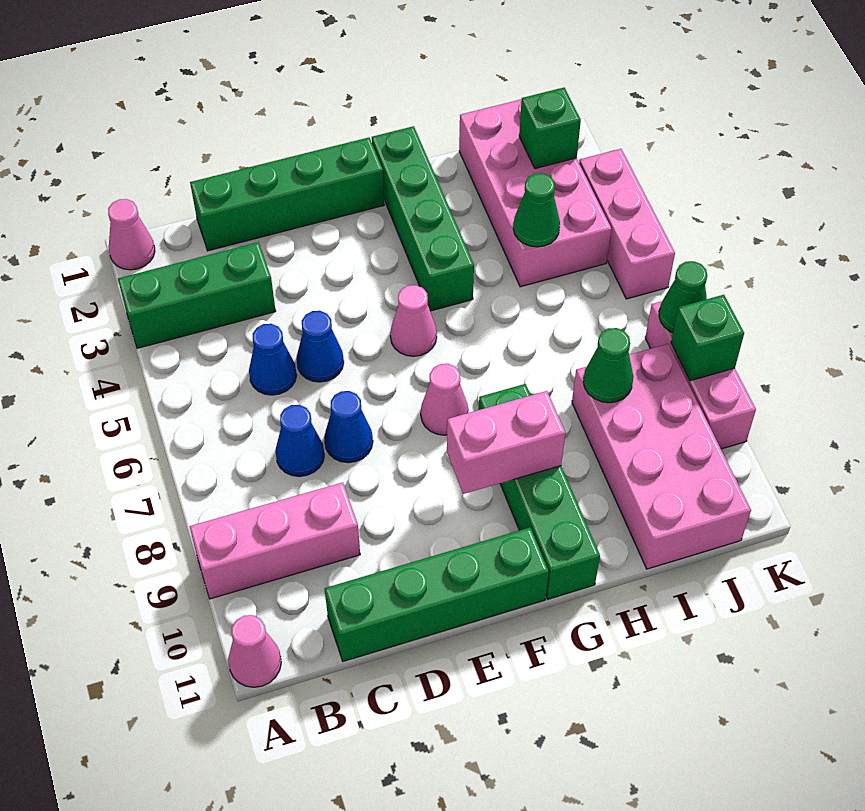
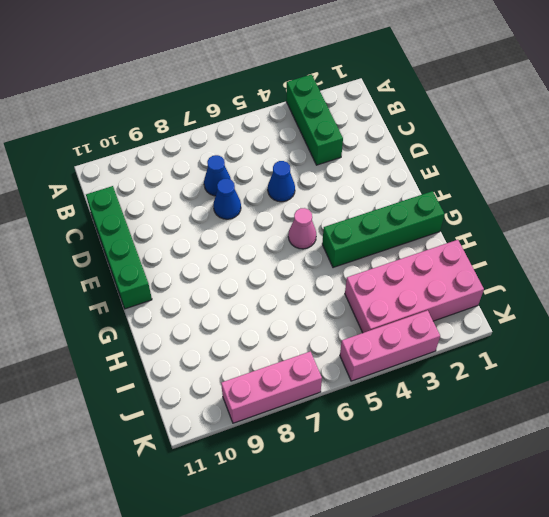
none -> pink 1x1 cone [108,199,155,270]
none -> pink 1x3 brick [190,483,360,599]
none -> pink 1x1 cone [228,615,281,687]

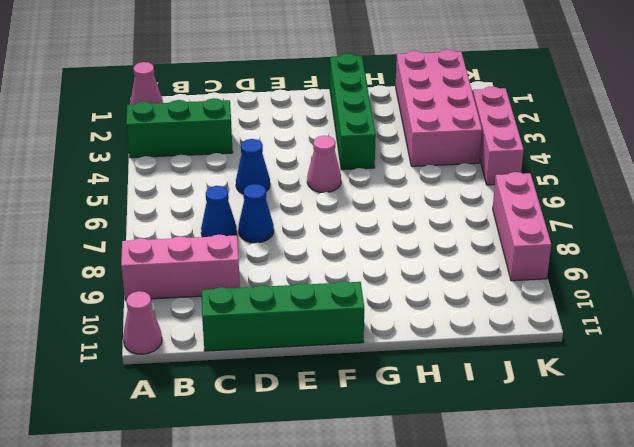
none -> green 1x4 brick [190,138,384,251]
none -> blue 1x1 cone [249,324,297,395]
none -> pink 1x1 cone [421,364,469,435]

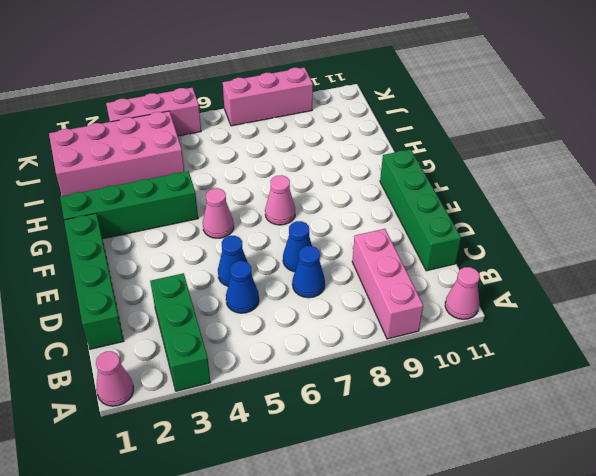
none -> green 1x4 brick [479,384,600,599]
none -> pink 2x4 brick [572,344,751,569]
none -> pink 1x2 brick [447,391,565,494]

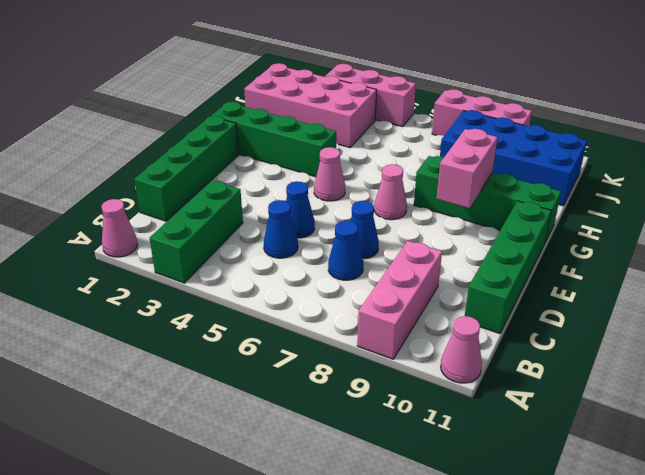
blue 2x4 brick [440,110,587,206] -> pink 2x4 brick [572,344,751,569]
none -> green 1x1 cone [513,173,560,247]
none -> green 1x1 cone [583,328,633,403]
none -> green 1x1 brick [519,88,581,169]

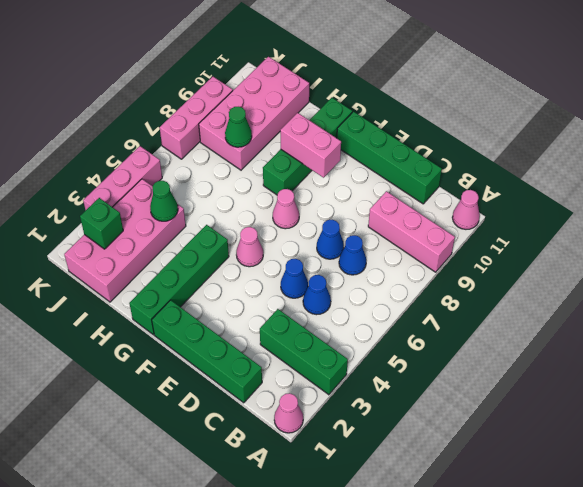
none -> green 1x1 cone [659,261,707,333]
none -> green 1x1 brick [671,295,744,381]

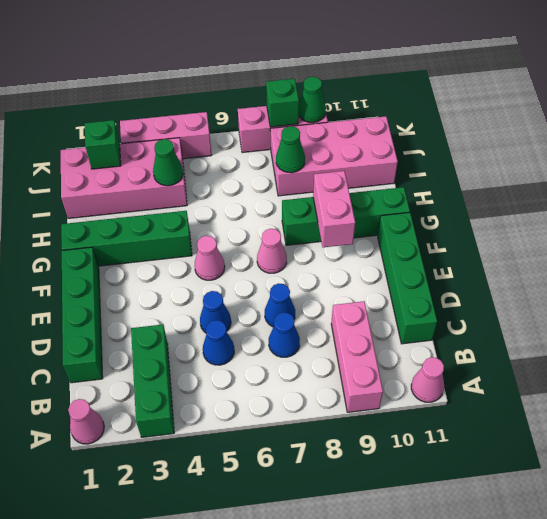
green 1x1 cone [299,77,326,122] -> green 1x1 cone moved to [659,261,707,333]

